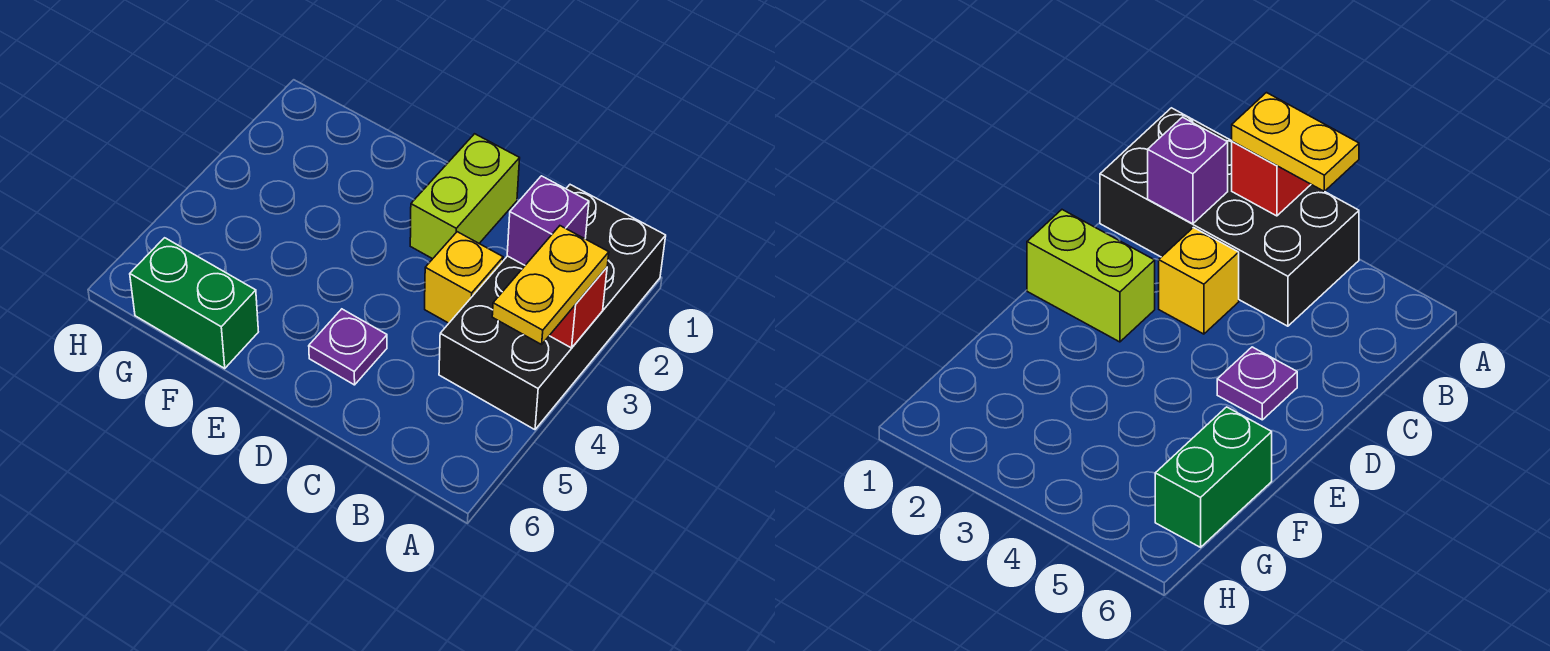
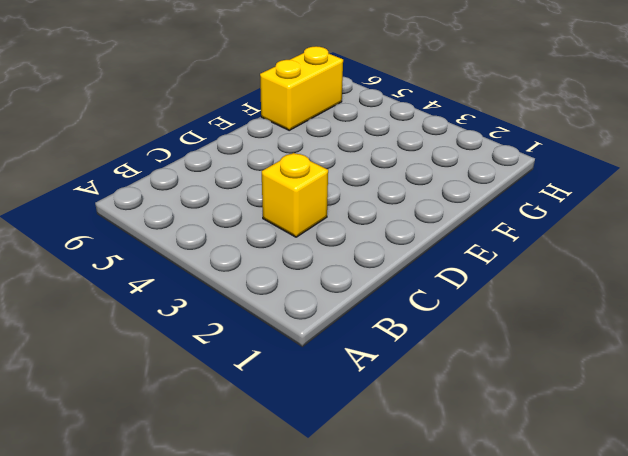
yellow 1x2 brick [260,46,343,130] -> green 1x2 brick [130,238,258,368]
none -> black 2x4 brick [439,185,666,430]
none -> lime 1x2 brick [410,134,520,259]

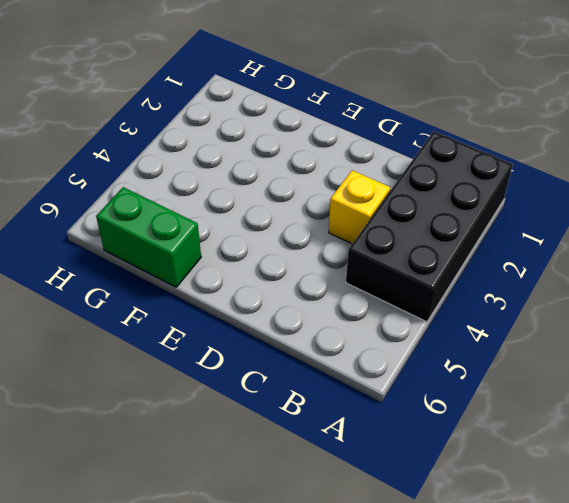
none -> lime 1x2 brick [410,134,520,259]
none -> purple 1x1 plate [309,309,387,385]

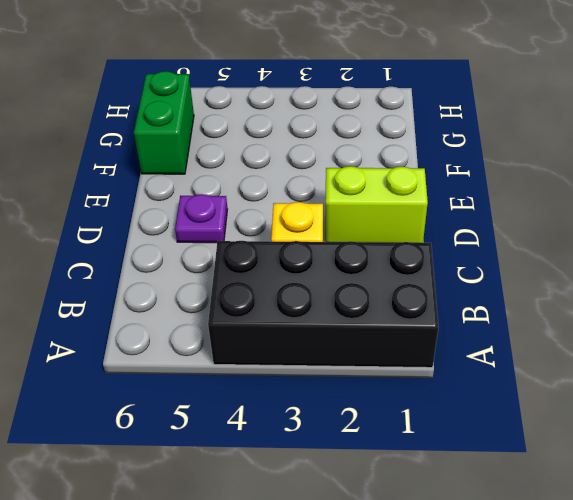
none -> red 1x1 brick [549,268,607,348]
none -> purple 1x1 brick [507,176,589,265]

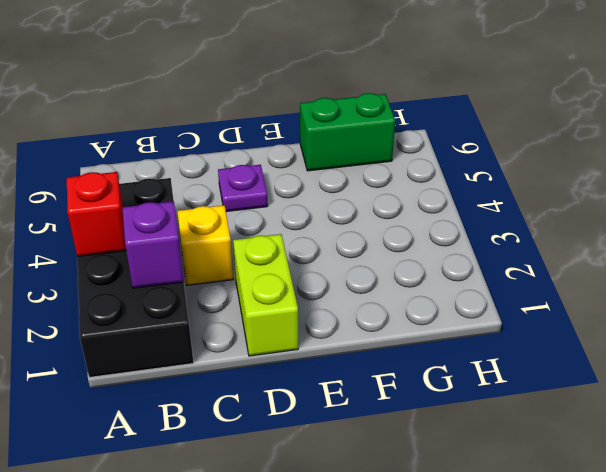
none -> yellow 1x2 plate [492,226,609,345]

